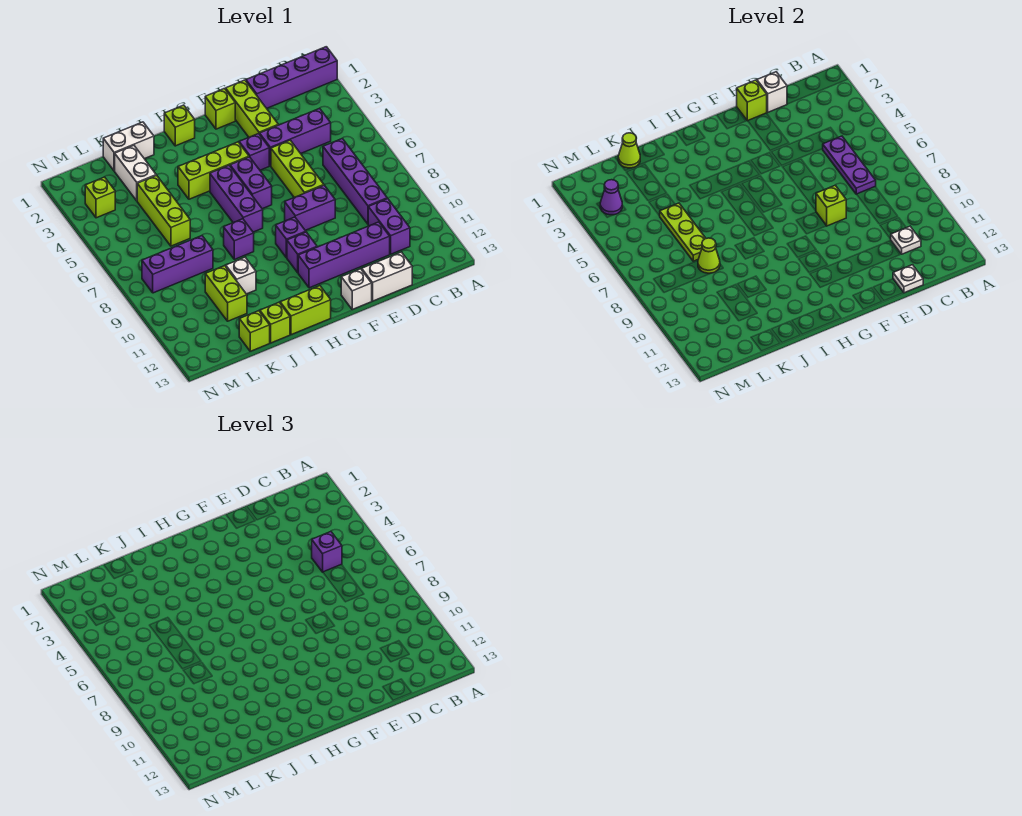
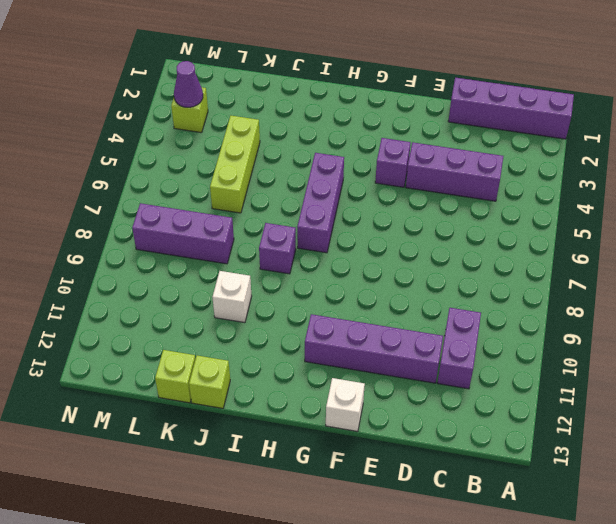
none -> purple 1x4 brick [323,139,387,224]
none -> white 1x2 brick [362,252,412,301]
none -> lime 1x3 brick [226,80,278,137]
none -> lime 1x3 brick [271,140,324,197]

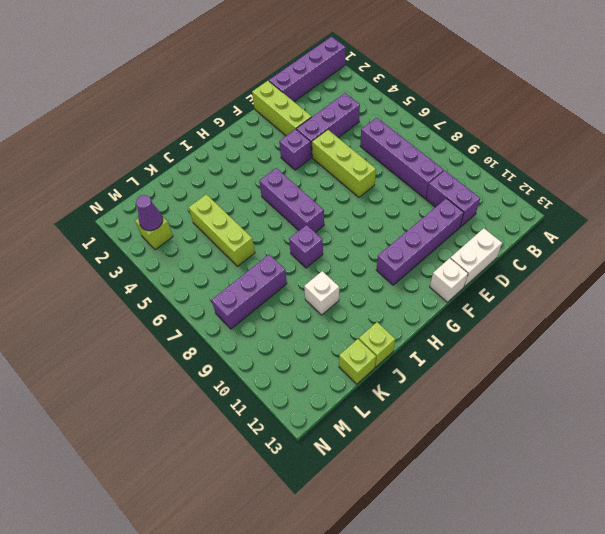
none -> purple 1x2 brick [285,185,335,230]
none -> lime 1x1 brick [205,89,235,129]
none -> lime 1x3 brick [178,142,249,199]
none -> purple 1x2 brick [230,157,272,209]

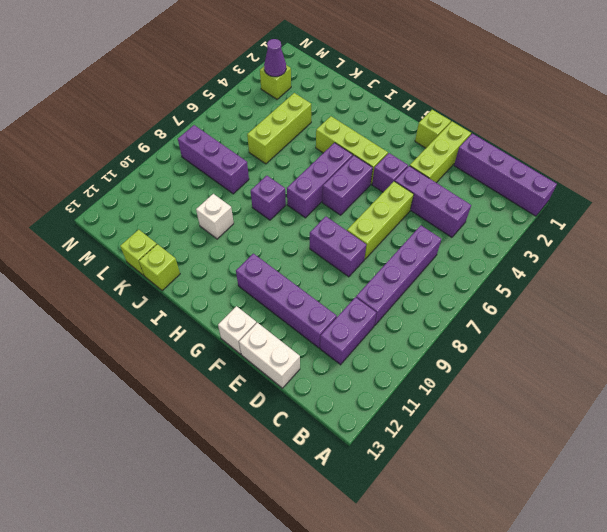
none -> purple 1x1 brick [276,217,306,258]
none -> purple 1x1 brick [287,232,317,273]
none -> lime 1x1 brick [164,105,195,146]
none -> lime 1x2 brick [280,286,331,335]

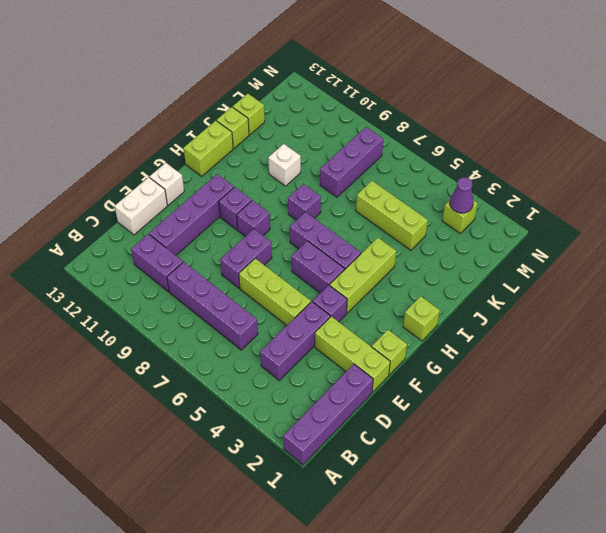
none -> white 1x2 brick [103,122,154,171]
none -> white 1x2 brick [115,145,156,201]
none -> lime 1x2 brick [205,265,247,321]
none -> purple 1x3 plate [823,136,876,194]

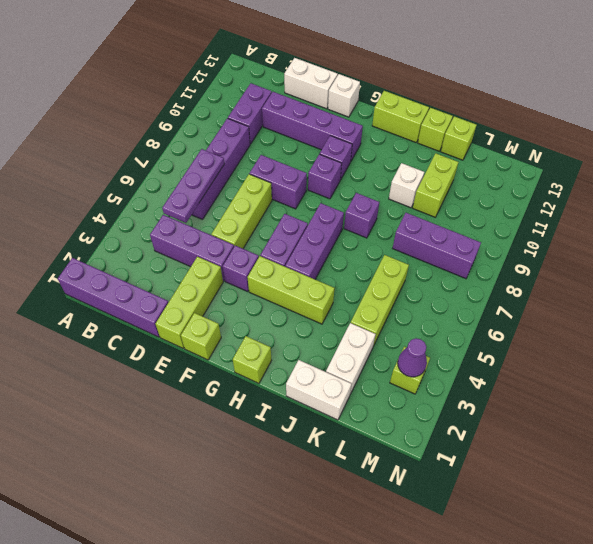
none -> white 1x1 plate [891,226,921,254]
none -> white 1x1 brick [757,72,787,112]
none -> white 1x1 plate [893,265,923,293]
none -> lime 1x1 brick [737,80,767,121]

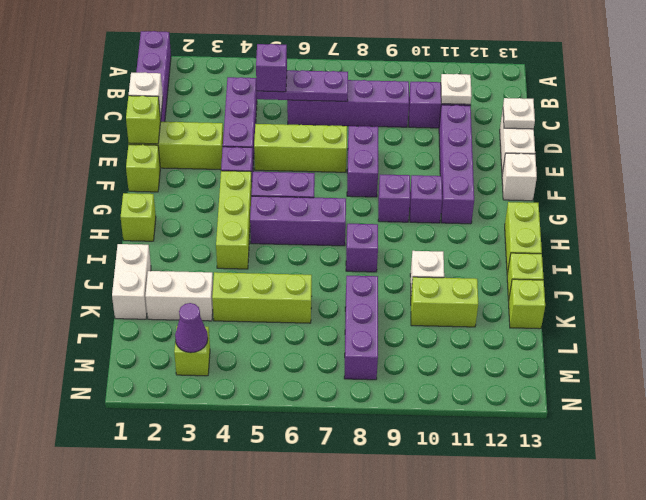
none -> lime 1x1 brick [816,185,846,226]
none -> lime 1x1 cone [618,133,640,168]
none -> lime 1x3 plate [660,203,706,261]
none -> lime 1x1 cone [698,238,720,273]

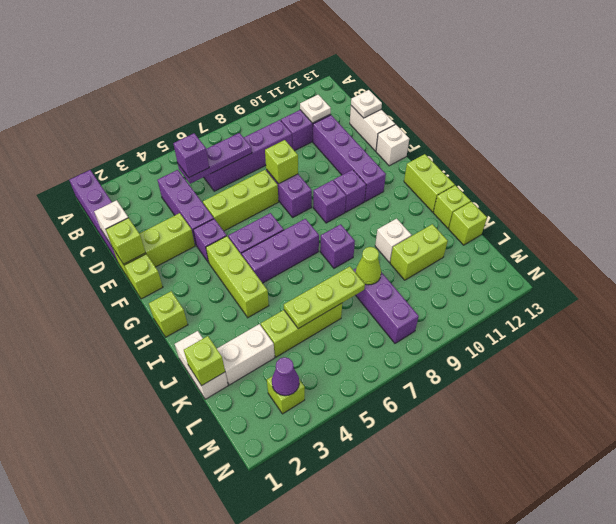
lime 1x1 brick [184,336,225,386] -> lime 1x1 cone [618,133,640,168]

